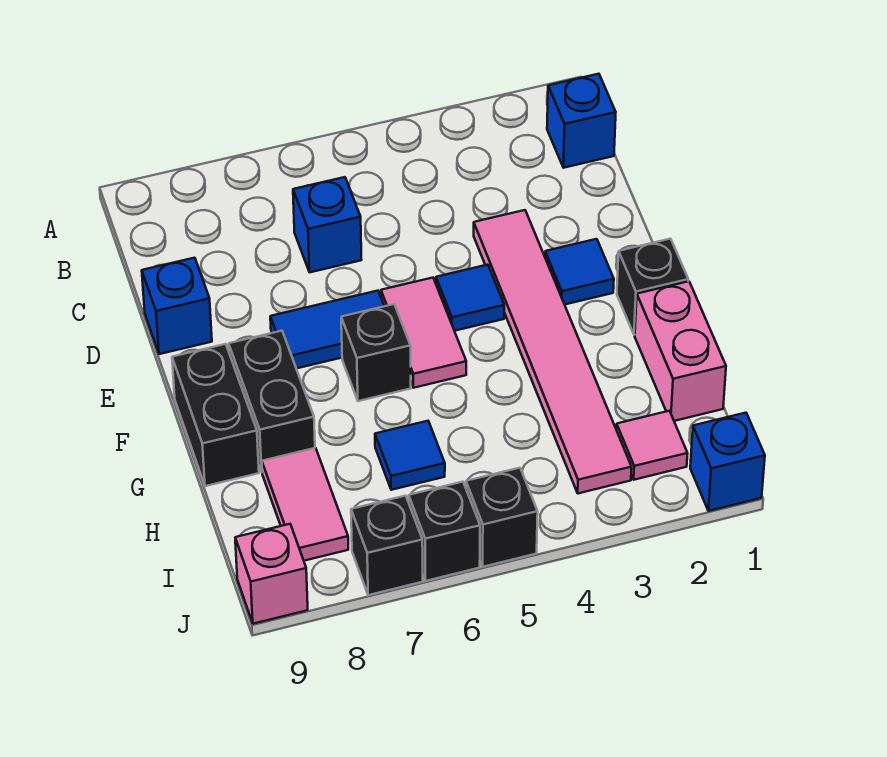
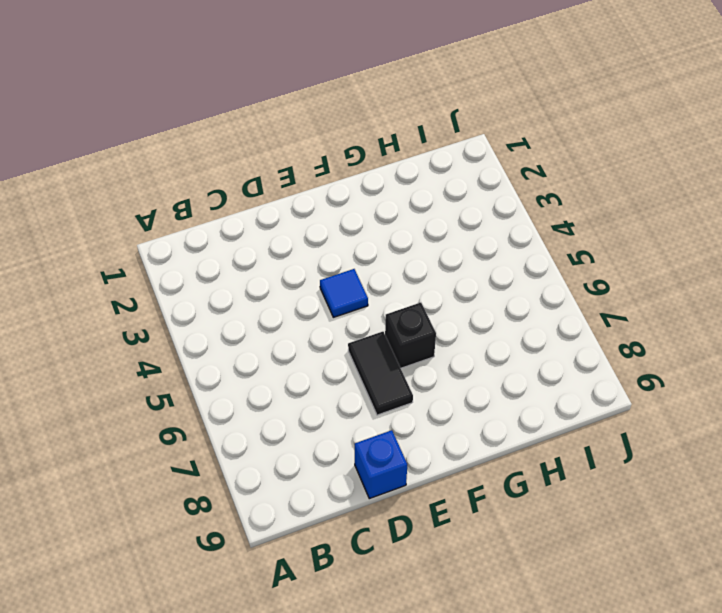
black 1x2 tile [348,332,413,415] -> blue 1x2 tile [270,291,384,369]
none -> blue 1x1 brick [547,74,616,168]
none -> blue 1x1 brick [293,177,361,272]
none -> pink 1x6 tile [474,210,632,493]

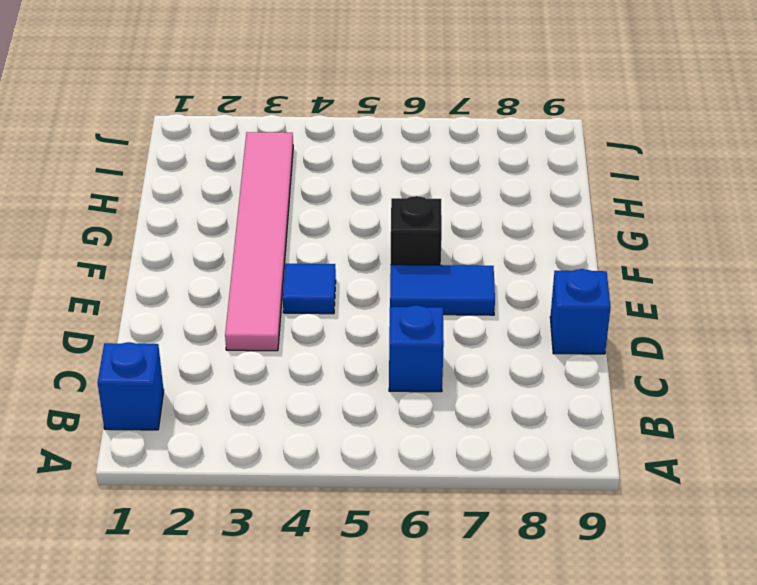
none -> blue 1x1 tile [545,239,614,305]
none -> pink 1x2 tile [381,278,466,388]
none -> black 1x1 brick [617,239,688,335]

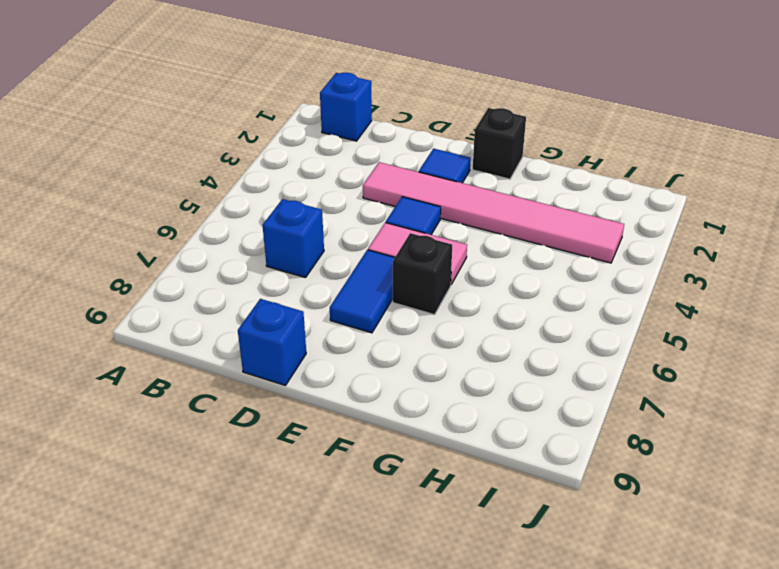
none -> black 1x2 brick [229,331,315,472]
none -> black 1x2 brick [172,344,259,486]
none -> pink 1x2 brick [635,281,726,421]

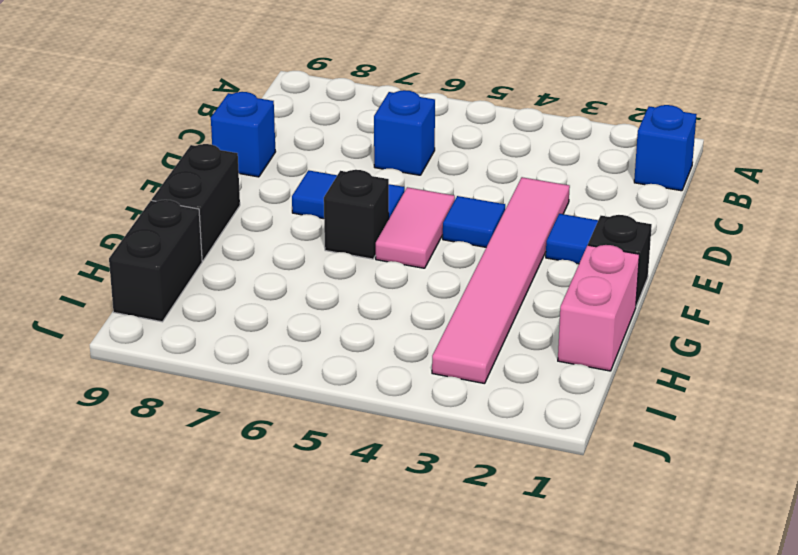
black 1x2 brick [109,200,202,322] -> black 1x2 brick moved to [229,331,315,472]
none -> blue 1x1 tile [375,421,445,490]
none -> pink 1x2 tile [262,448,348,561]
none -> pink 1x1 tile [616,411,688,480]

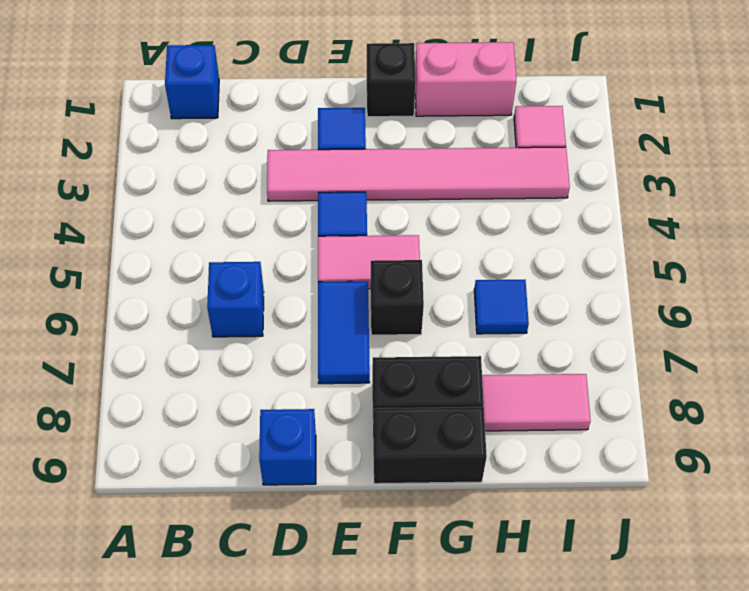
none -> blue 1x1 brick [690,413,765,511]
none -> black 1x1 brick [466,468,538,567]
none -> black 1x1 brick [409,482,480,581]

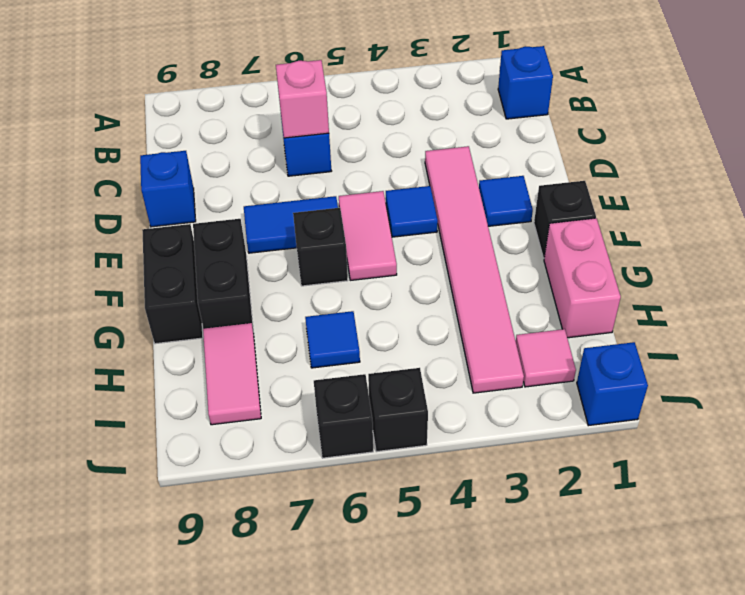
pink 1x1 brick [276,60,329,138] -> pink 1x1 brick moved to [235,524,308,624]
none -> black 1x1 brick [351,496,423,595]

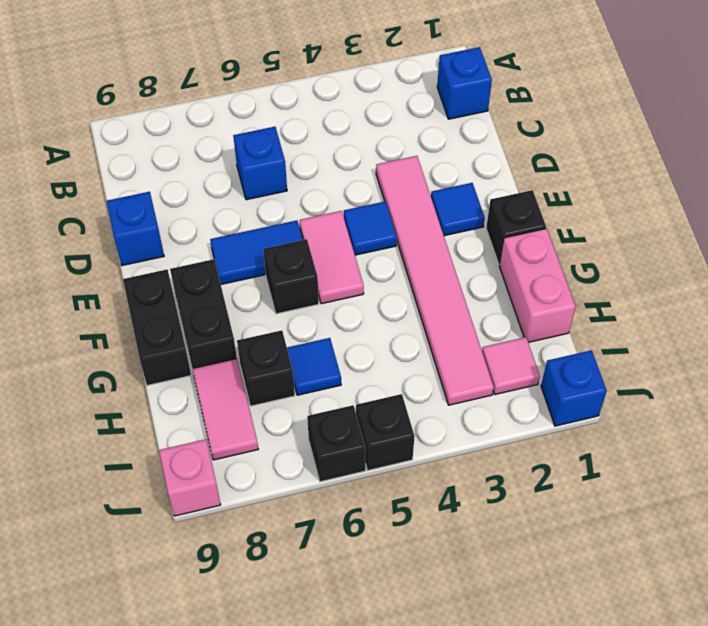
black 1x1 brick [237,330,295,406] -> black 1x1 brick moved to [351,496,423,595]

